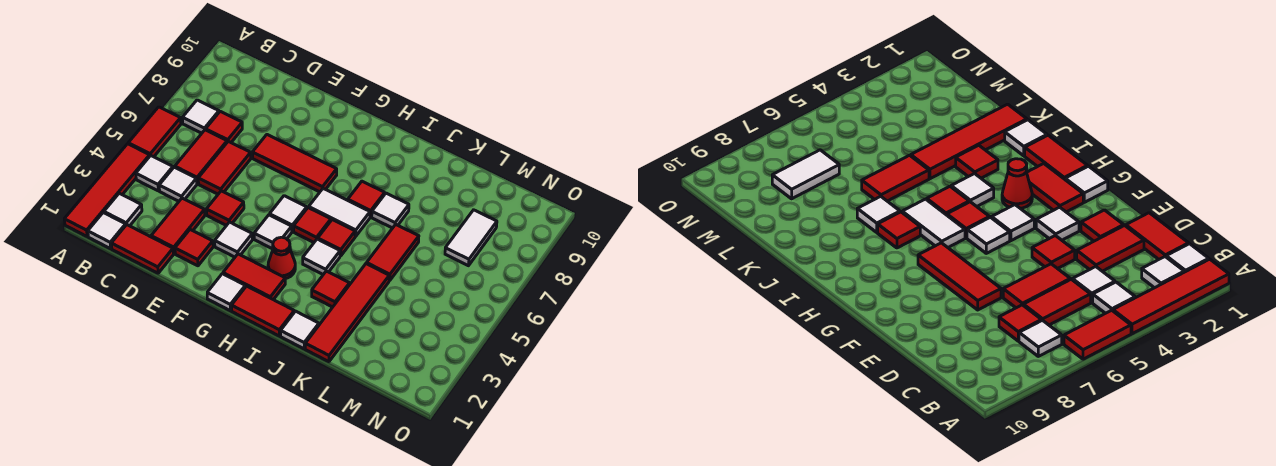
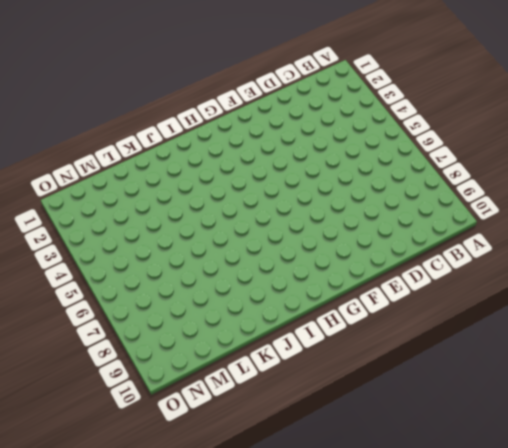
none -> red 1x4 tile [64,144,150,236]
none -> red 1x2 tile [128,107,181,157]
none -> white 1x1 tile [88,213,126,249]
none -> white 1x1 tile [104,193,142,226]

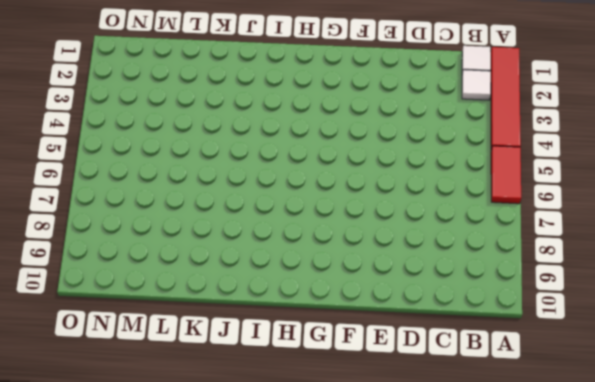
none -> white 1x1 tile [136,156,173,191]
none -> white 1x1 tile [182,100,219,133]
none -> red 1x2 tile [111,225,173,273]
none -> white 1x1 tile [159,167,197,201]

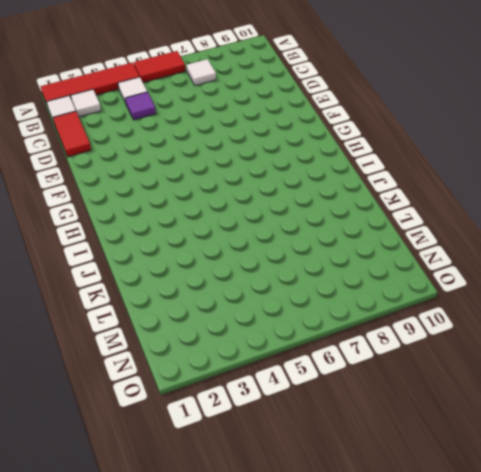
purple 1x1 tile [125,92,156,120] -> white 1x1 tile [159,167,197,201]
none -> red 1x2 tile [175,130,227,184]
none -> red 1x1 tile [206,111,242,142]
none -> red 1x2 tile [151,198,205,253]
none -> red 1x2 tile [198,141,251,194]

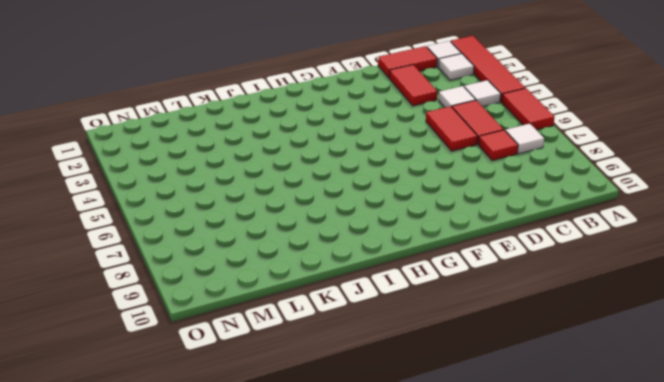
none -> red 1x1 tile [175,230,213,266]
none -> red 1x1 tile [206,191,244,226]
none -> red 1x3 tile [252,135,337,192]
none -> white 1x1 tile [215,222,252,257]

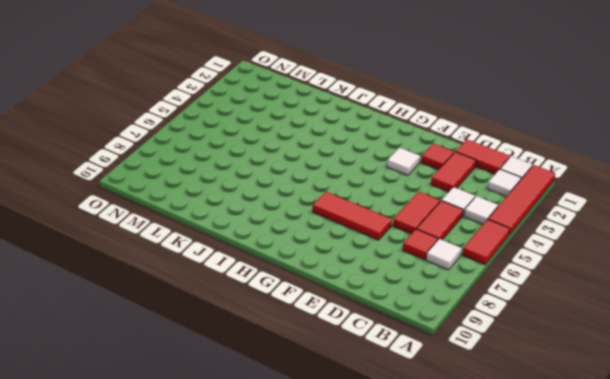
none -> red 1x1 tile [206,191,244,226]
none -> white 1x1 tile [207,274,245,311]
none -> red 1x2 tile [223,254,285,300]
none -> white 1x1 tile [254,215,292,249]

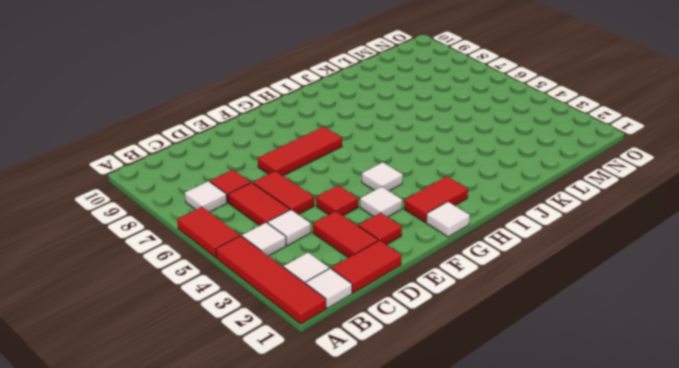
none -> white 1x1 tile [270,196,307,231]
none -> red 1x2 tile [231,286,294,336]
none -> red 1x1 cone [268,237,295,279]
none -> red 1x1 tile [294,208,331,242]

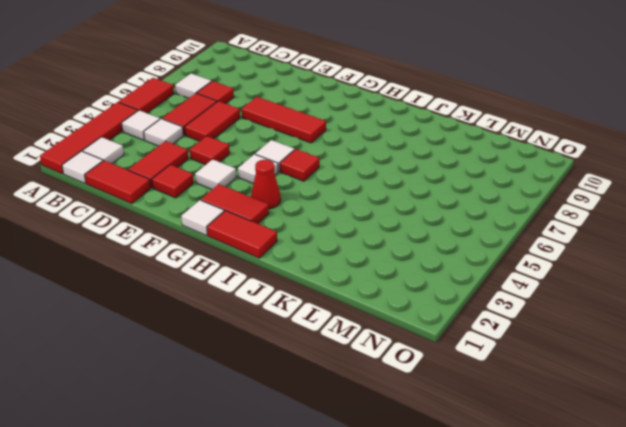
none -> white 1x2 tile [309,189,370,236]
none -> white 1x1 tile [303,239,340,274]
none -> red 1x1 tile [318,220,355,256]
none -> red 1x1 tile [348,181,385,217]

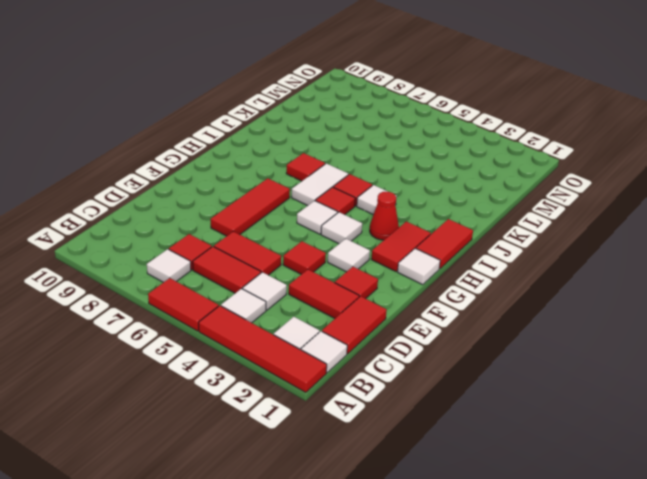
none -> white 1x1 tile [281,311,319,349]
none -> red 1x1 tile [312,271,350,307]
none -> white 1x1 tile [372,193,409,228]
none -> red 1x4 tile [305,264,389,362]

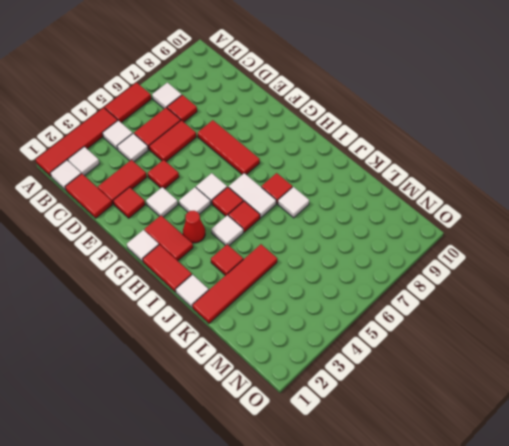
none -> red 1x2 tile [367,224,419,280]
none -> white 1x2 tile [445,210,497,266]

